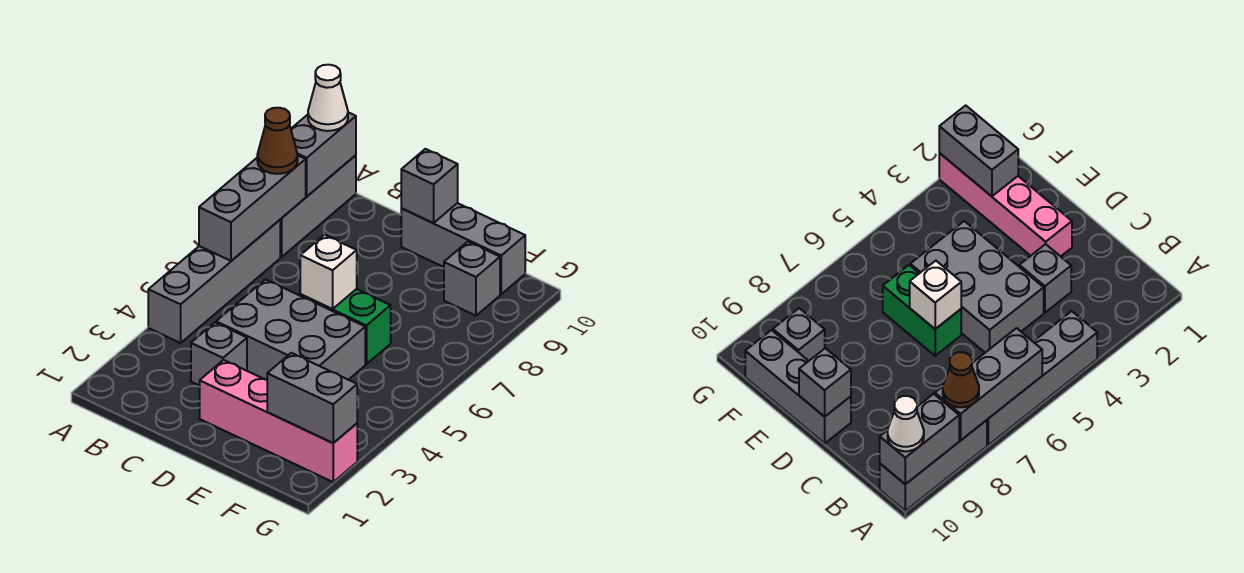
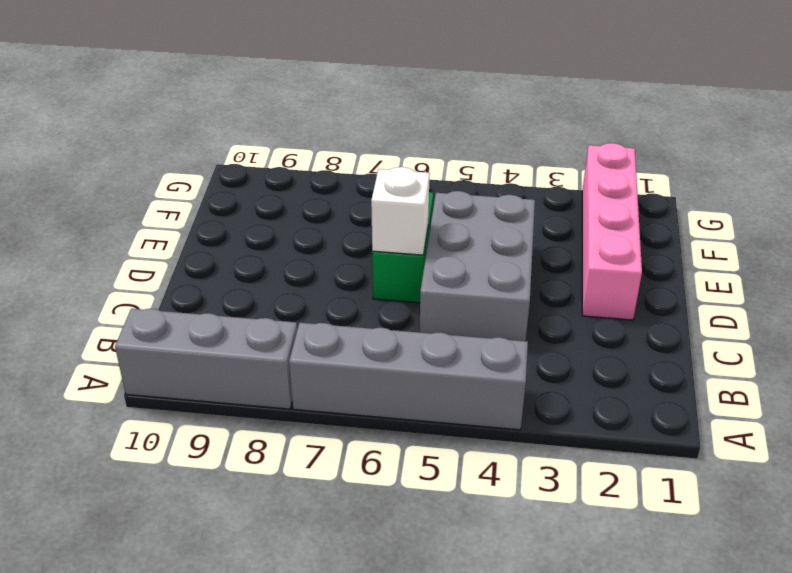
none -> grey 1x1 brick [191,323,247,386]
none -> grey 1x3 brick [401,203,525,294]
none -> grey 1x1 brick [444,242,500,316]

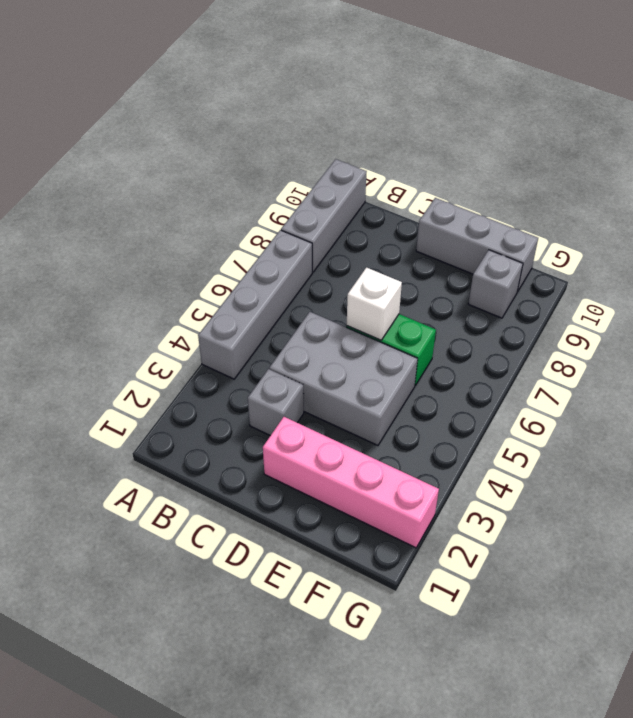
none -> grey 1x3 brick [199,156,306,261]
none -> grey 1x2 brick [291,112,356,196]
none -> grey 1x1 brick [401,149,458,223]

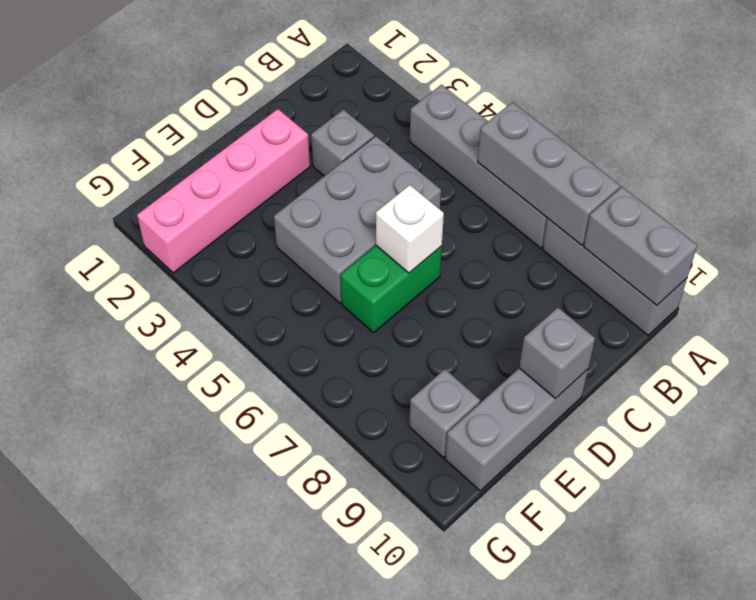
none -> grey 1x2 brick [267,353,357,443]
none -> brown 1x1 cone [257,108,298,174]
none -> white 1x1 cone [308,65,348,131]

